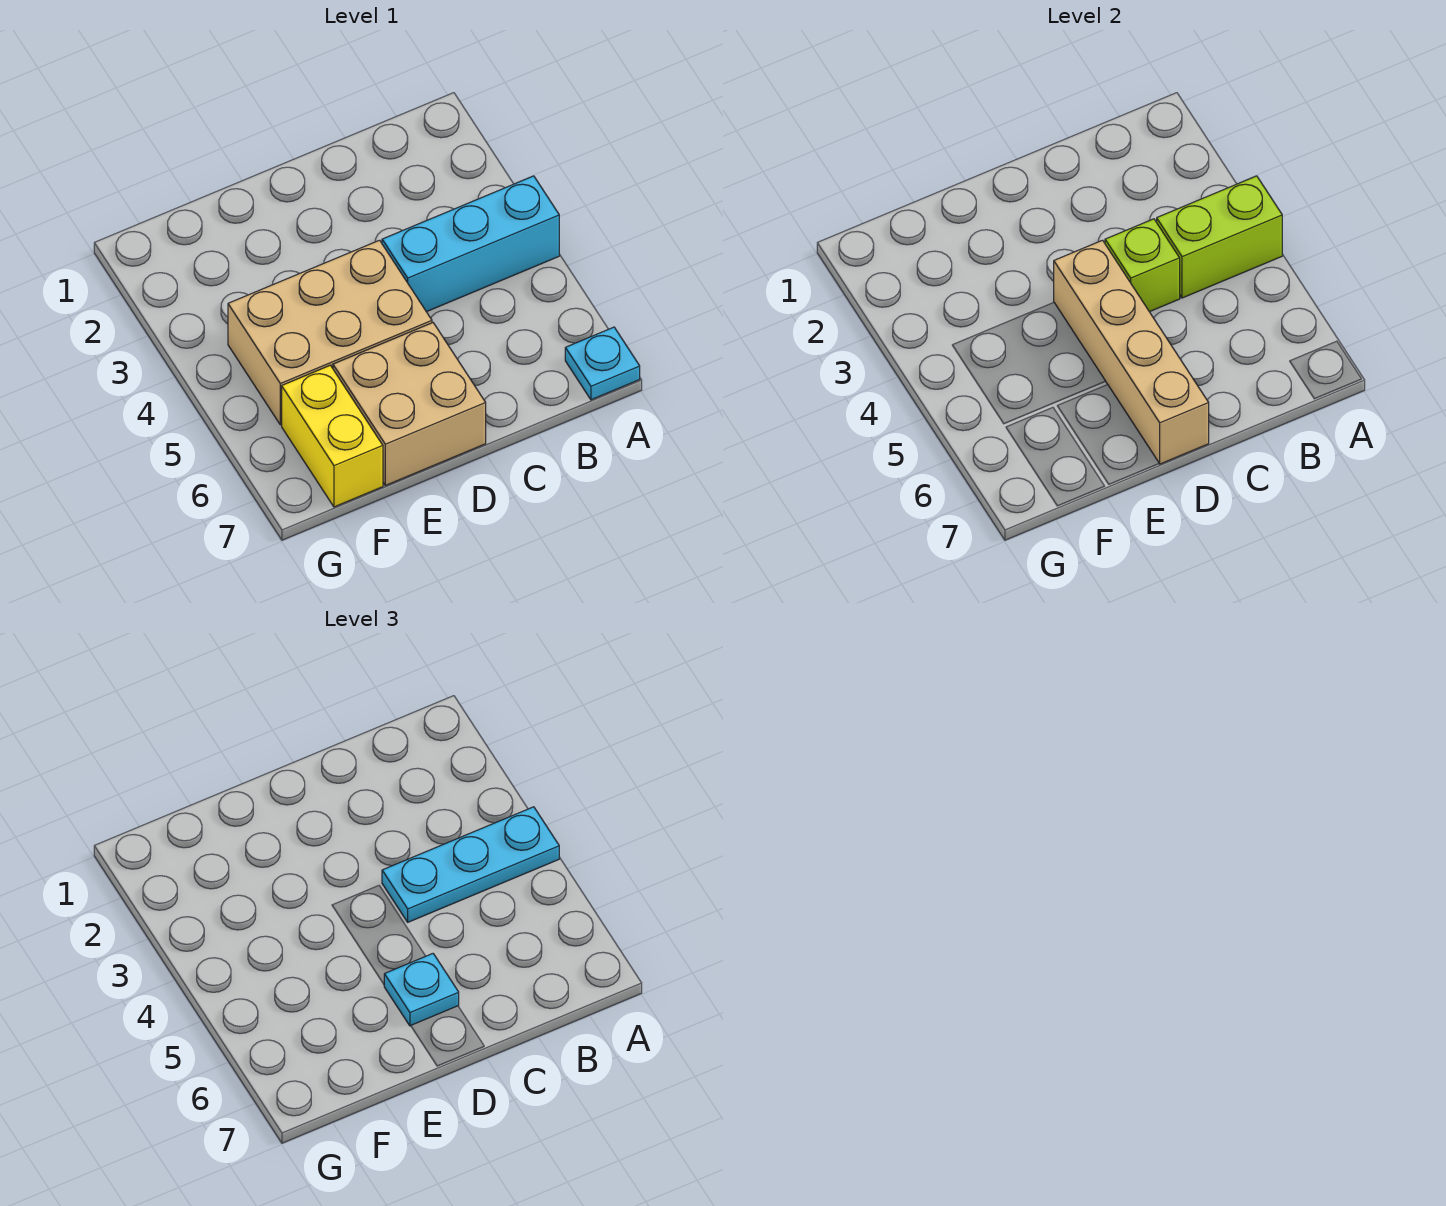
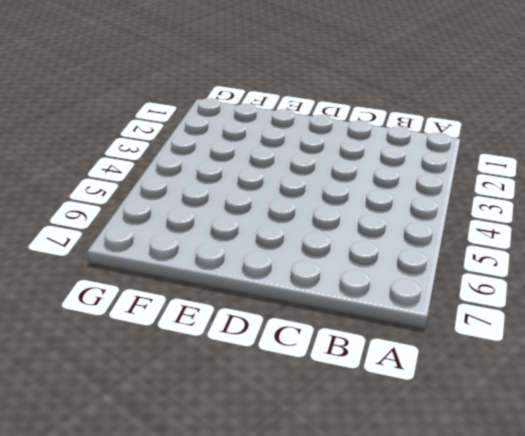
none -> cyan 1x3 brick [382,176,559,312]
none -> cyan 1x1 plate [565,327,640,400]

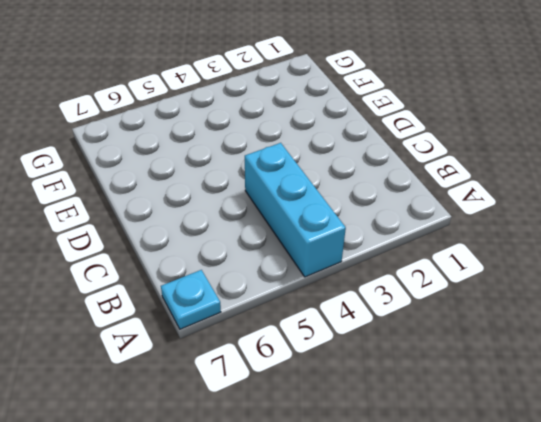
none -> tan 2x3 brick [228,240,432,425]
none -> tan 2x2 brick [333,323,486,486]

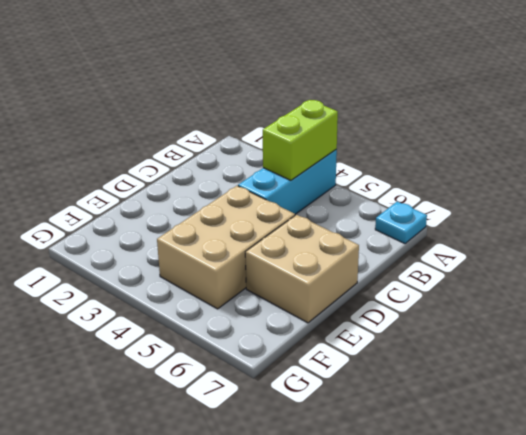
none -> yellow 1x2 brick [282,365,383,507]
none -> lime 1x1 brick [1105,219,1180,312]

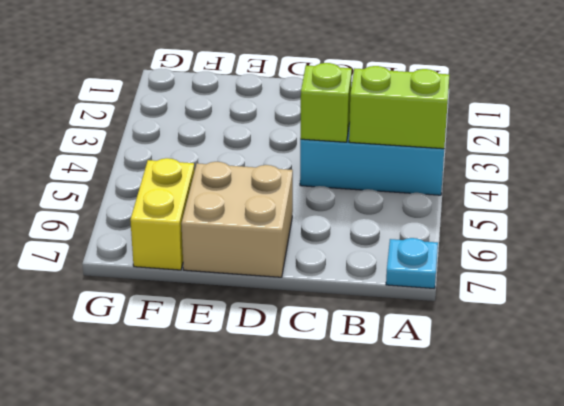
none -> tan 2x3 brick [228,240,432,425]
none -> tan 1x4 brick [1054,240,1209,464]

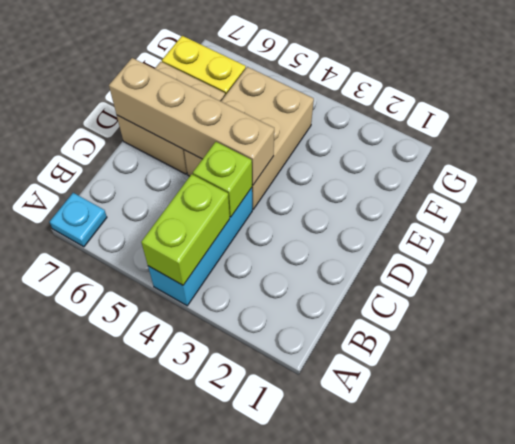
none -> cyan 1x3 plate [382,807,559,922]
none -> cyan 1x1 plate [384,954,459,1026]

